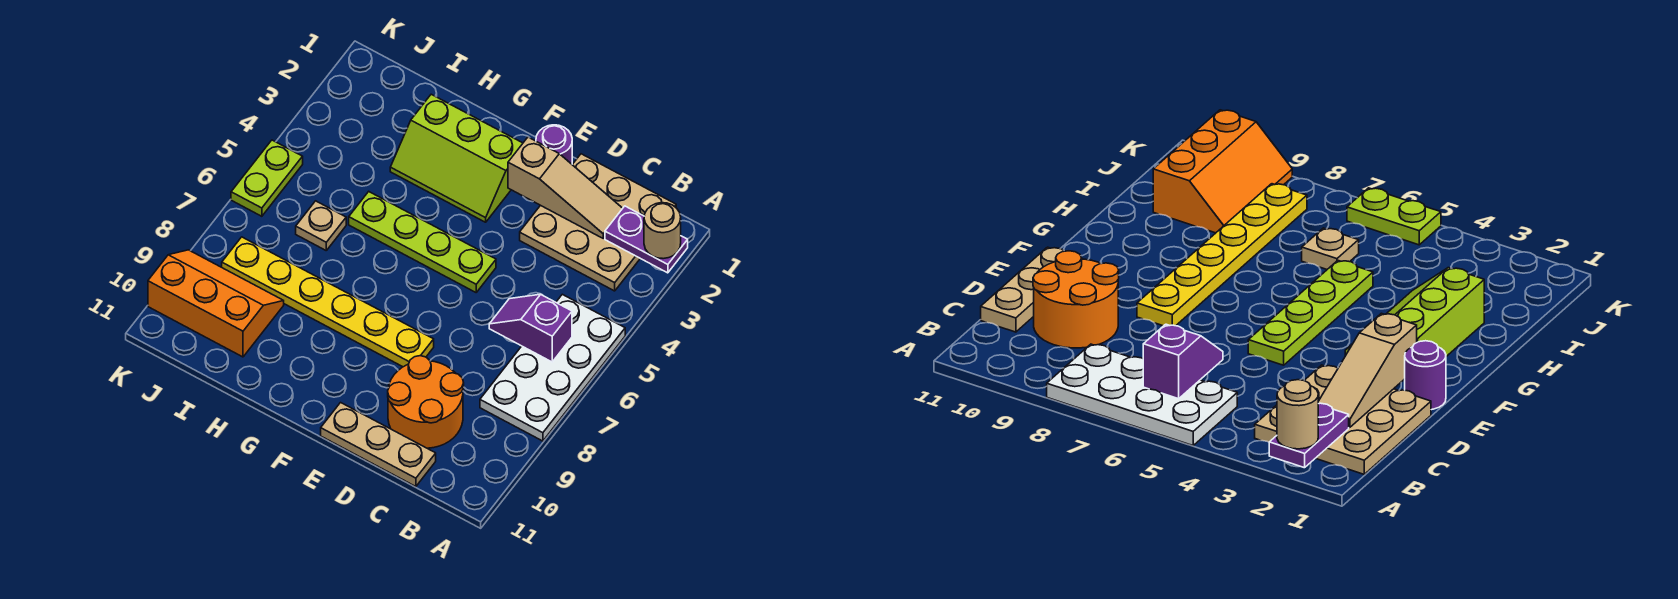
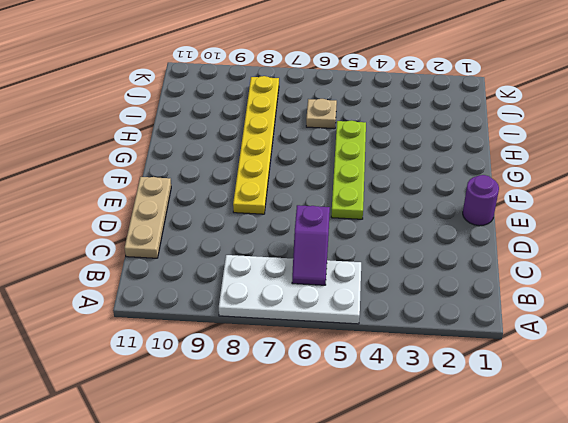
purple 1x2 slope [292,205,330,285] -> purple 1x2 slope turned to [489,294,572,362]
none -> tan 3x3 plate [520,154,676,291]
none -> orange 2x2 round brick [388,356,464,448]
none -> lime 2x3 slope [390,94,523,222]

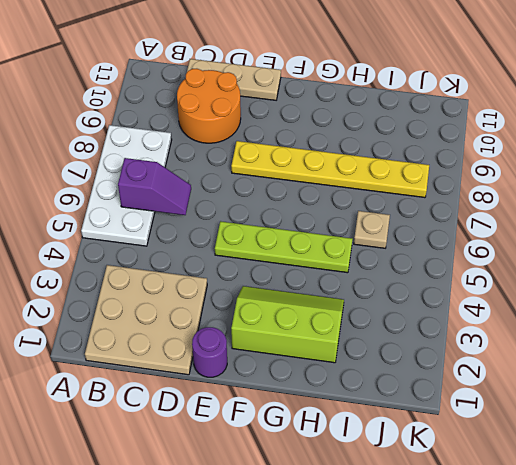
none -> orange 2x3 slope [148,250,284,357]
none -> lime 1x2 plate [231,140,303,216]
none -> purple 1x2 plate [605,206,688,273]

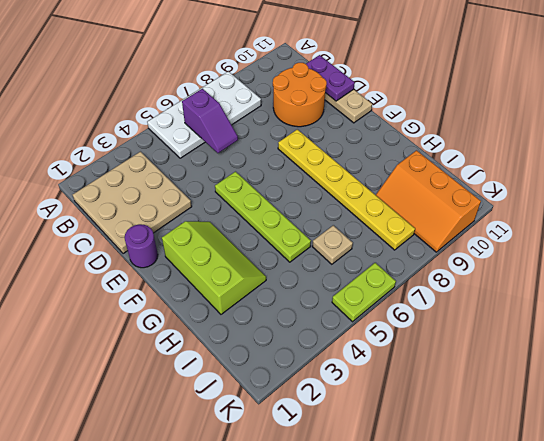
purple 1x2 plate [306,55,355,101] -> purple 1x2 plate moved to [605,206,688,273]
none -> tan 1x3 slope [508,137,623,238]
none -> tan 1x1 round brick [644,203,681,259]

